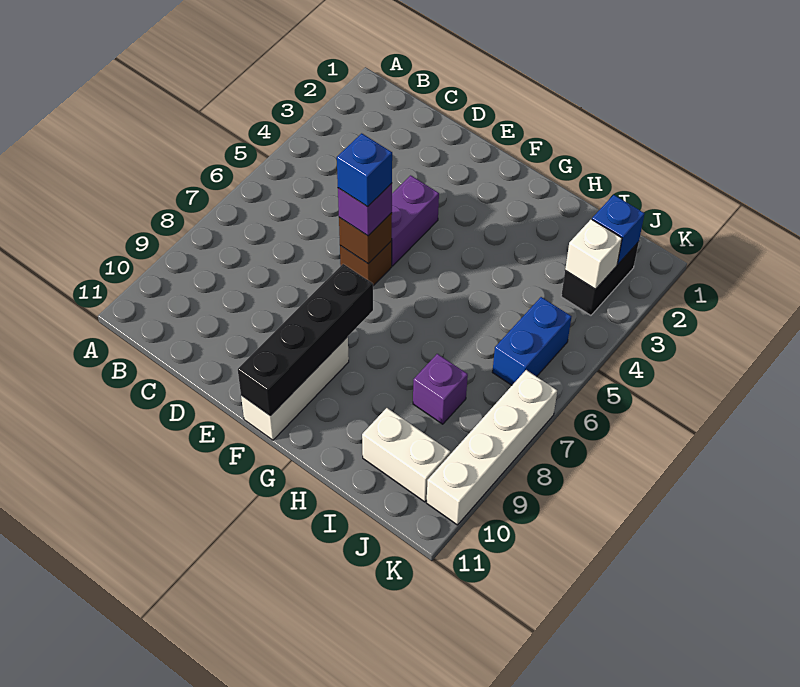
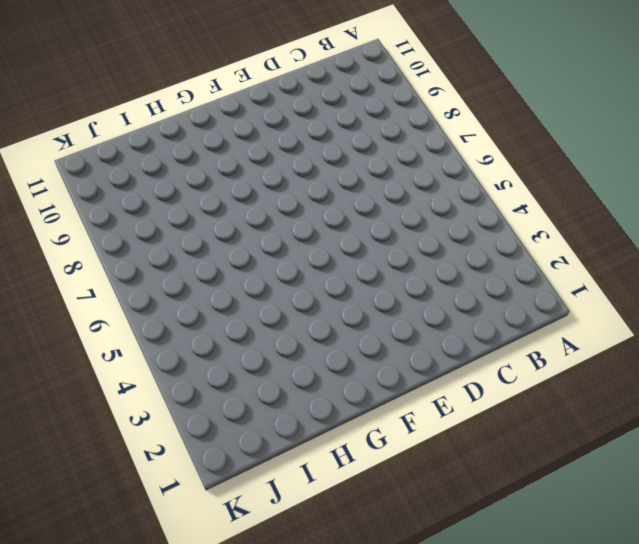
none -> purple 1x2 brick [392,175,439,266]
none -> brown 1x1 brick [340,241,392,286]
none -> white 1x3 brick [241,337,349,440]

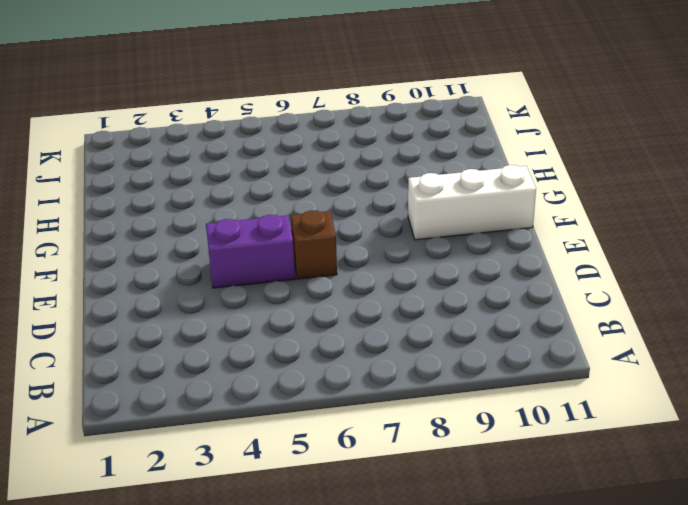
none -> purple 1x1 brick [413,354,468,424]
none -> white 1x2 brick [362,408,450,502]
none -> black 1x2 brick [561,242,639,315]

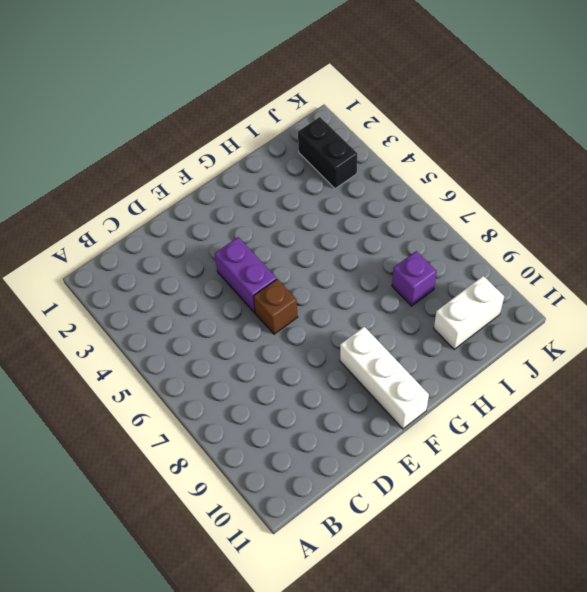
none -> blue 1x2 brick [492,297,571,385]
none -> white 1x4 brick [426,370,557,525]
none -> brown 1x1 brick [339,213,392,264]

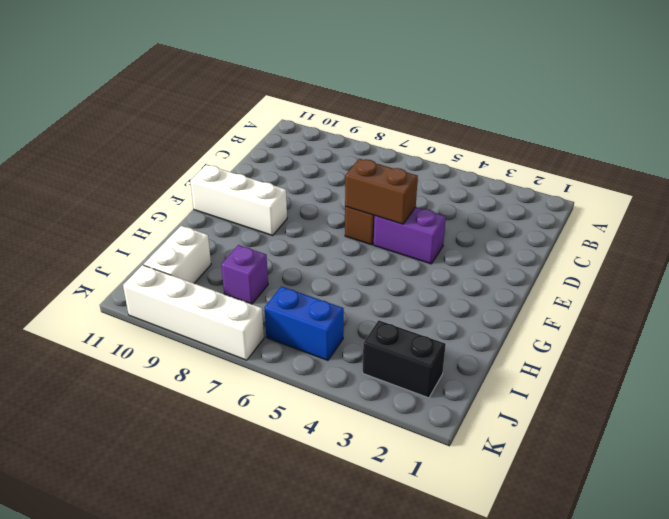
brown 1x2 brick [345,159,418,224] -> brown 1x1 brick [339,213,392,264]
none -> black 1x4 brick [238,264,373,416]
none -> blue 1x1 brick [592,195,644,264]
none -> white 1x1 brick [565,219,622,289]

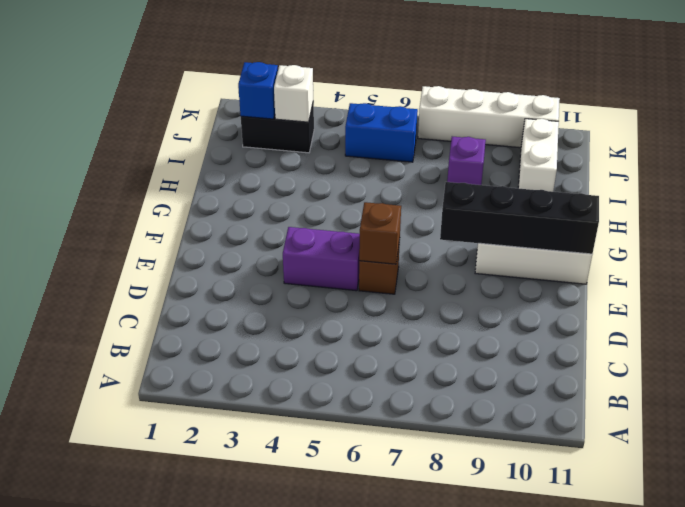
none -> purple 1x1 brick [338,183,392,236]
none -> blue 1x1 brick [337,133,392,207]

